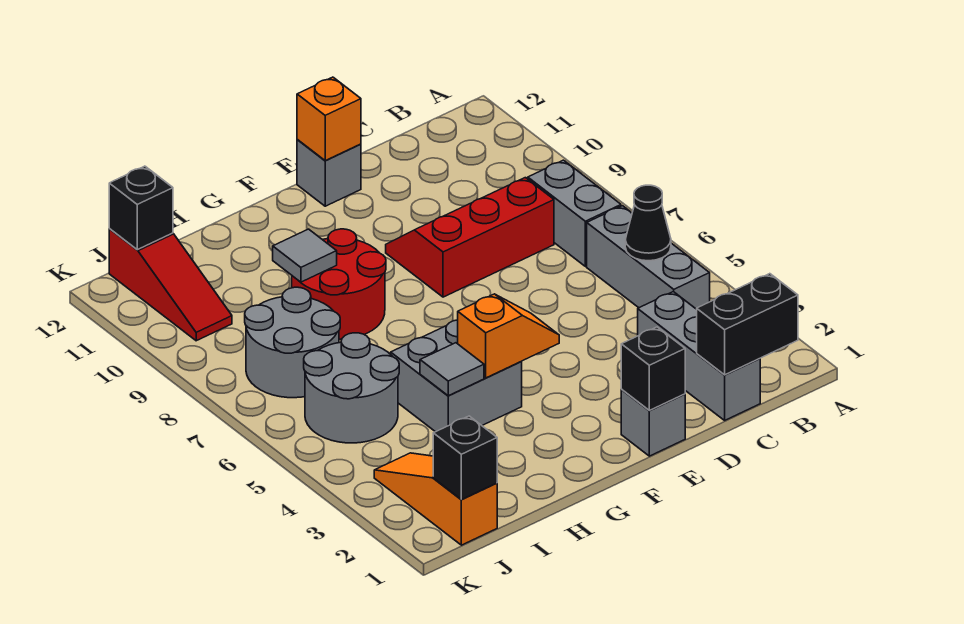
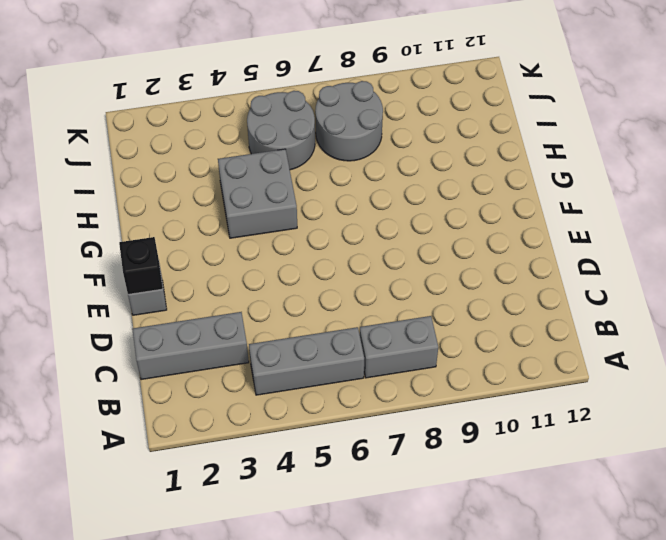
none -> red 2x3 slope [386,178,554,297]
none -> grey 1x1 brick [297,140,361,206]
none -> red 2x2 round brick [292,229,386,339]

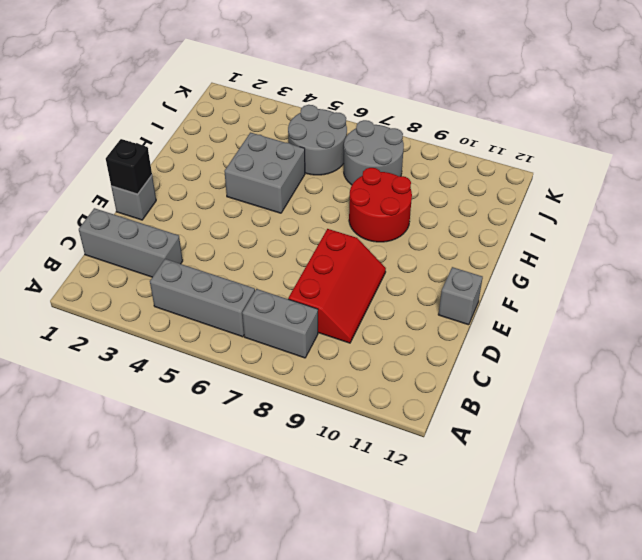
none -> orange 1x3 slope [374,453,497,545]
none -> red 1x3 slope [109,229,232,341]
none -> black 1x2 brick [697,274,798,375]

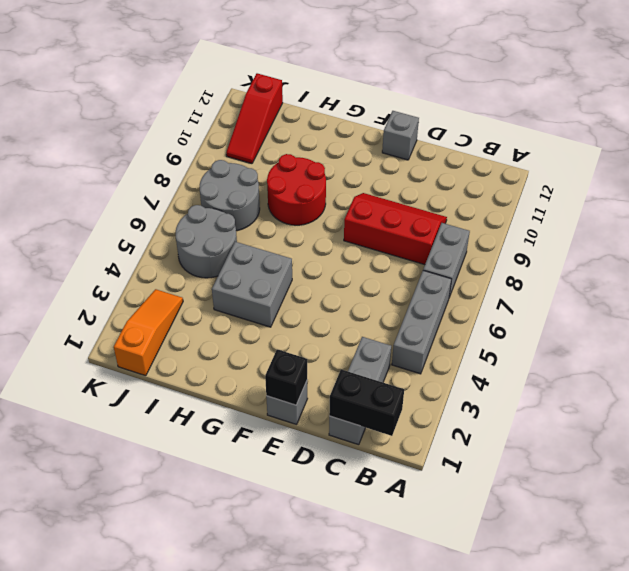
none -> black 1x1 cone [625,185,671,261]
none -> orange 1x1 brick [297,77,361,161]
none -> orange 1x2 slope [458,294,559,378]

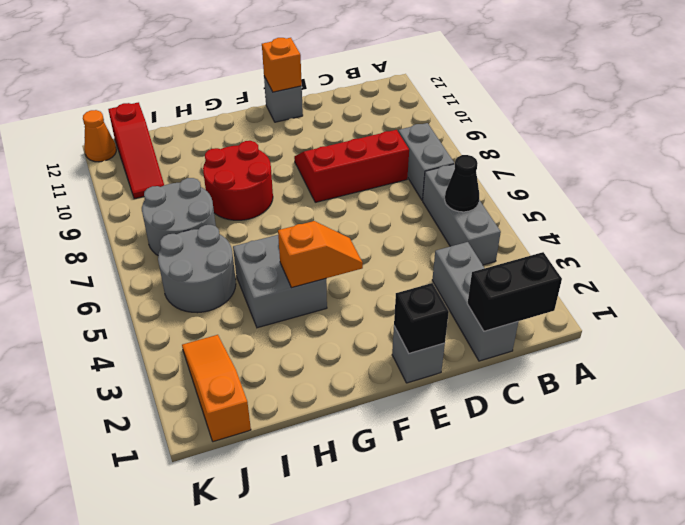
orange 1x1 cone [83,110,116,162] -> none
none -> grey 1x1 tile [420,343,484,396]
none -> grey 1x1 tile [273,229,337,282]
none -> black 1x1 brick [433,416,497,500]

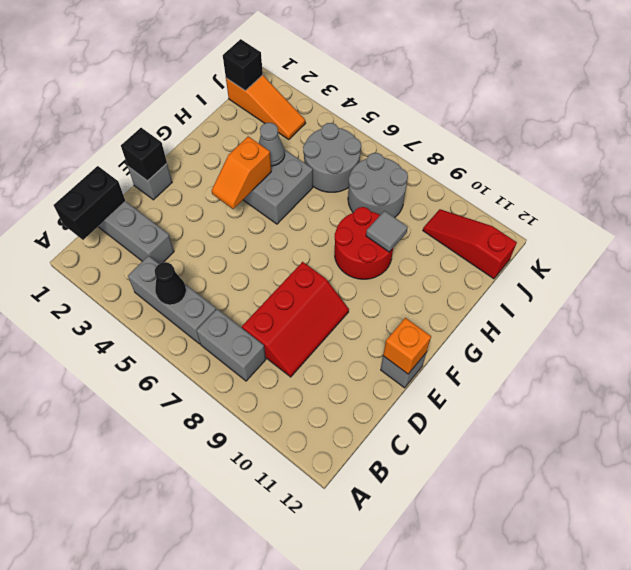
grey 1x1 cone [259,123,285,166] -> grey 1x1 tile [420,343,484,396]
none -> black 1x1 brick [109,166,173,250]

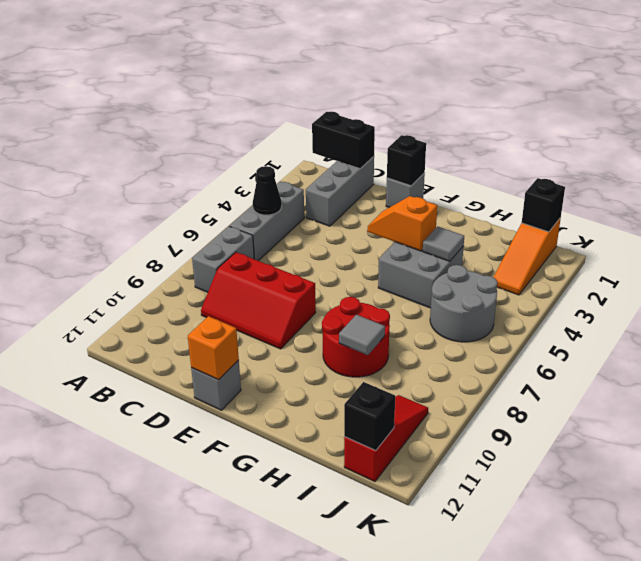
none -> grey 2x2 round brick [245,287,340,398]

